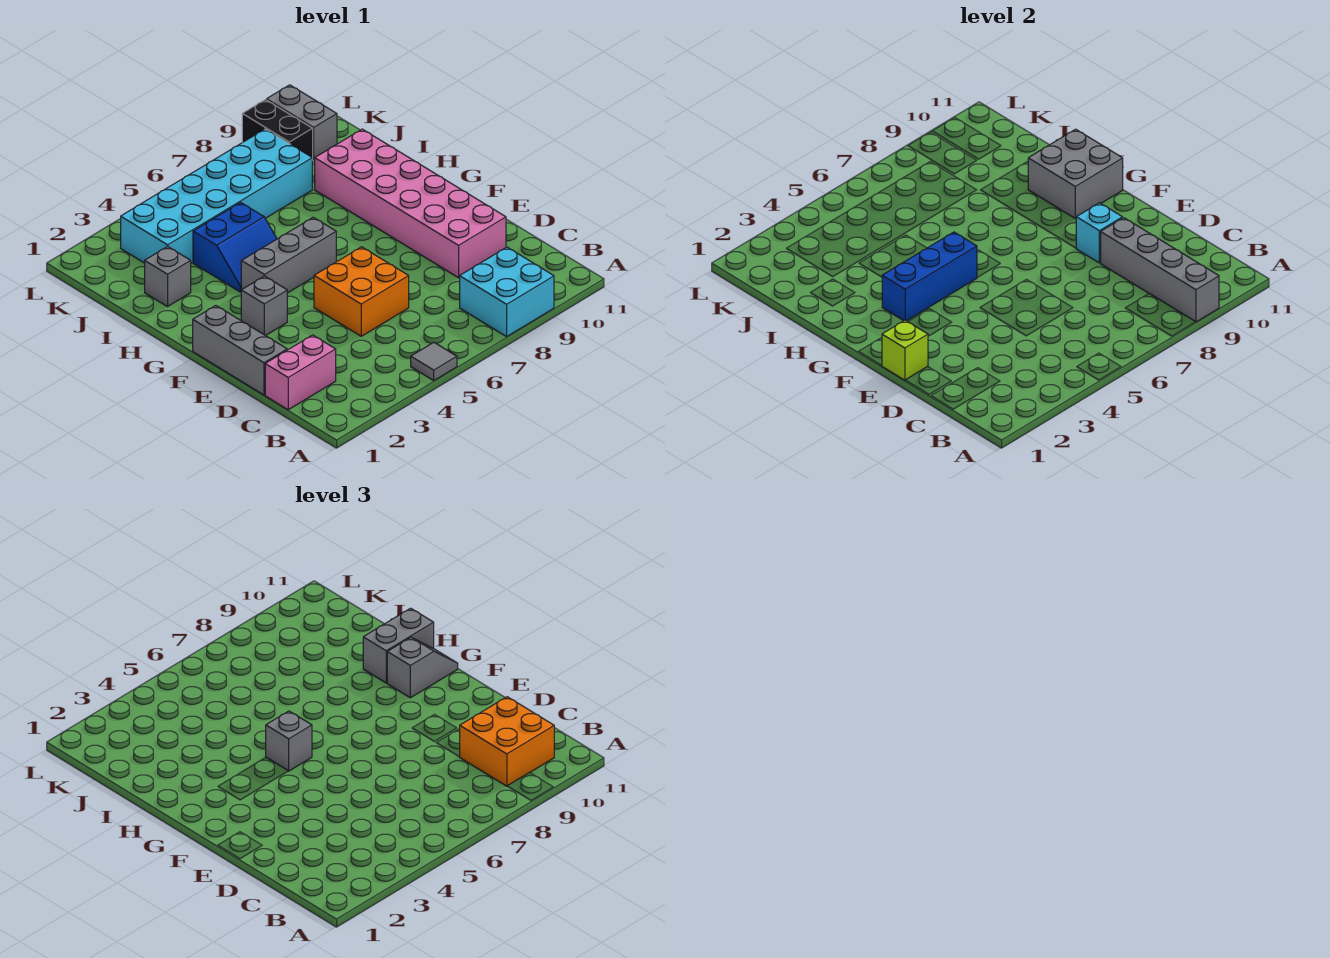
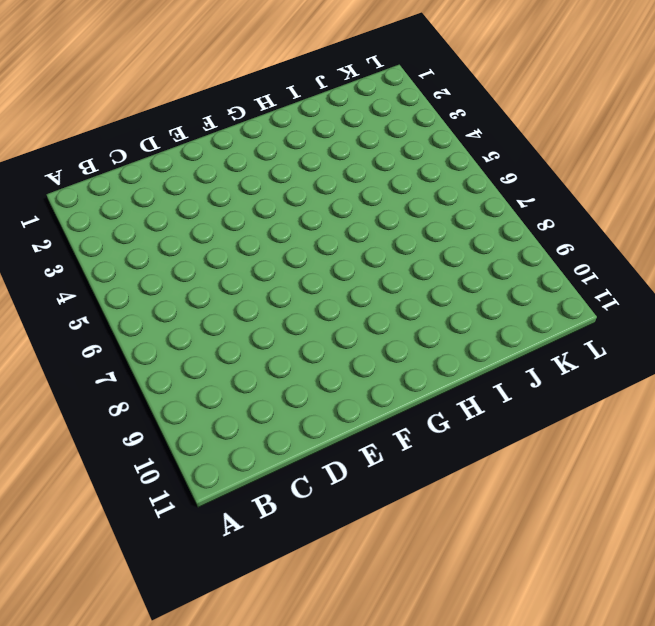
none -> grey 1x1 tile [411,342,457,380]
none -> cyan 2x2 brick [460,247,554,337]
none -> pink 1x2 brick [265,335,336,410]

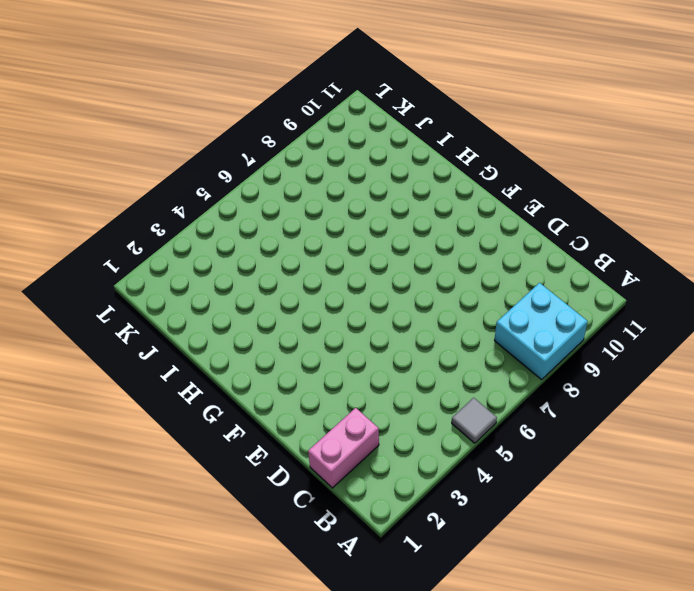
none -> grey 1x3 brick [193,306,287,395]
none -> orange 2x2 brick [314,247,409,336]
none -> pink 2x6 brick [315,129,506,278]

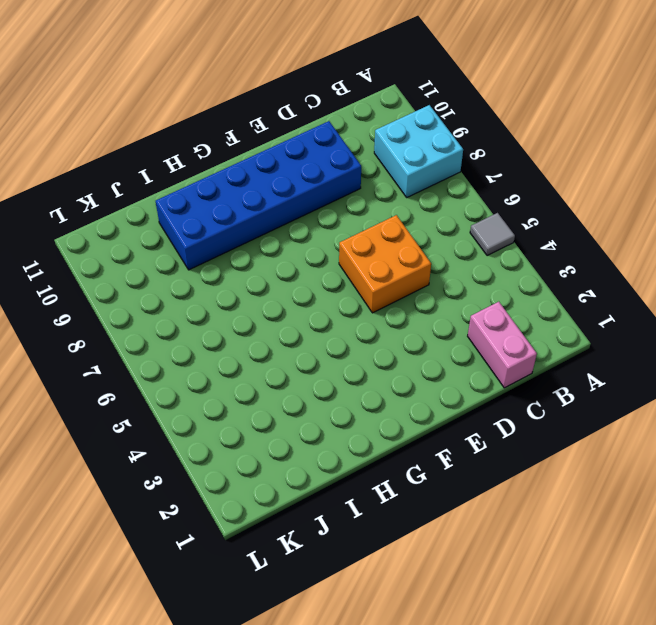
blue 2x6 brick [155,121,361,270] -> pink 2x6 brick [315,129,506,278]
none -> grey 1x3 brick [193,306,287,395]
none -> grey 1x1 brick [241,276,287,336]
none -> grey 1x3 brick [241,217,336,293]

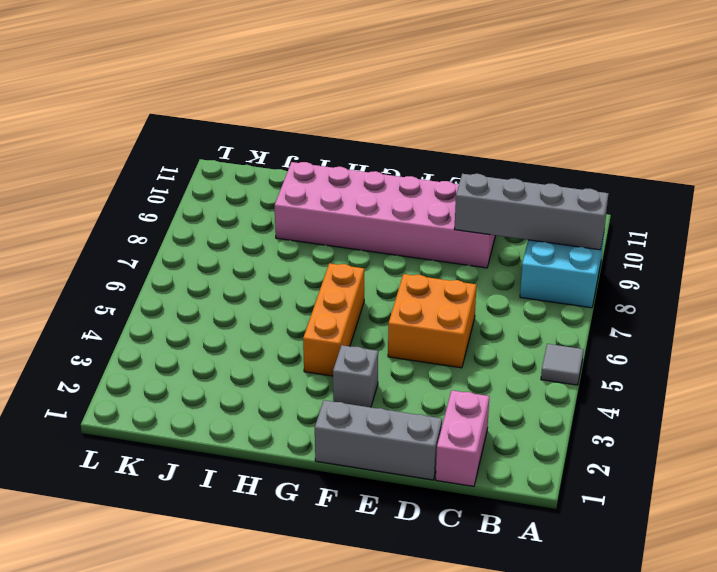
orange 1x3 brick [303,263,364,376] -> grey 1x3 brick [241,217,336,293]
none -> blue 2x2 slope [193,203,277,292]
none -> grey 1x1 brick [145,246,191,307]
none -> cyan 2x6 brick [121,129,312,263]

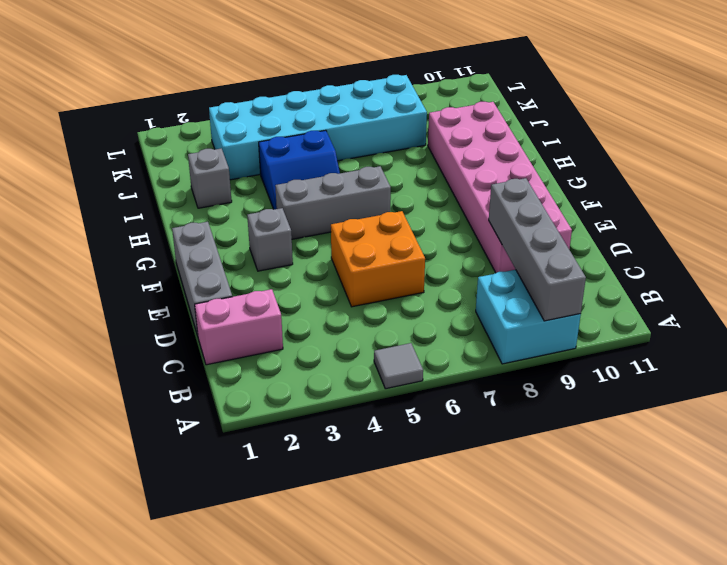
none -> black 1x2 brick [242,100,313,160]
none -> grey 1x2 brick [267,85,337,160]
none -> lime 1x1 brick [882,320,928,380]

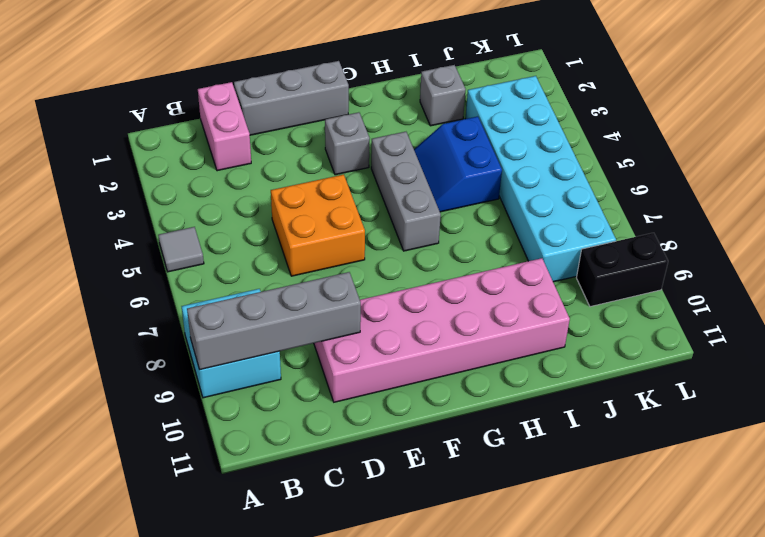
none -> grey 1x2 brick [267,85,337,160]
none -> lime 1x1 brick [882,320,928,380]
none -> cyan 1x1 brick [1076,203,1122,263]

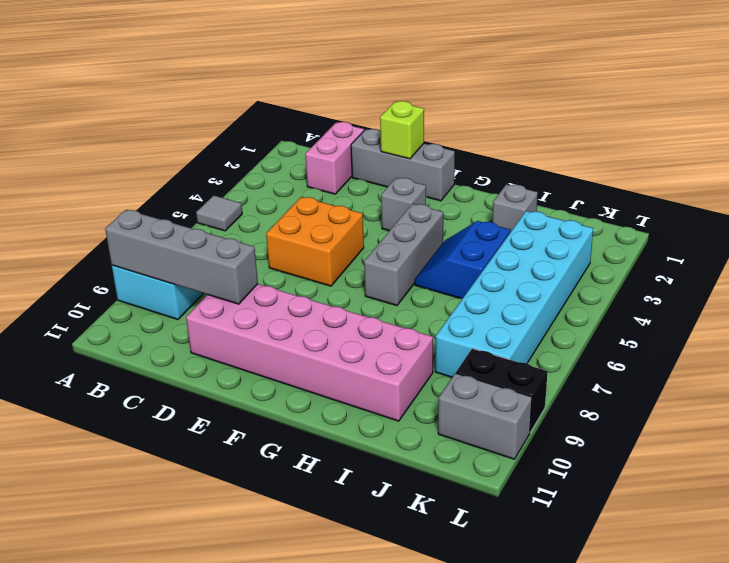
none -> cyan 1x1 brick [1076,203,1122,263]
none -> blue 1x3 brick [882,232,977,321]
none -> grey 2x2 brick [1028,129,1123,218]

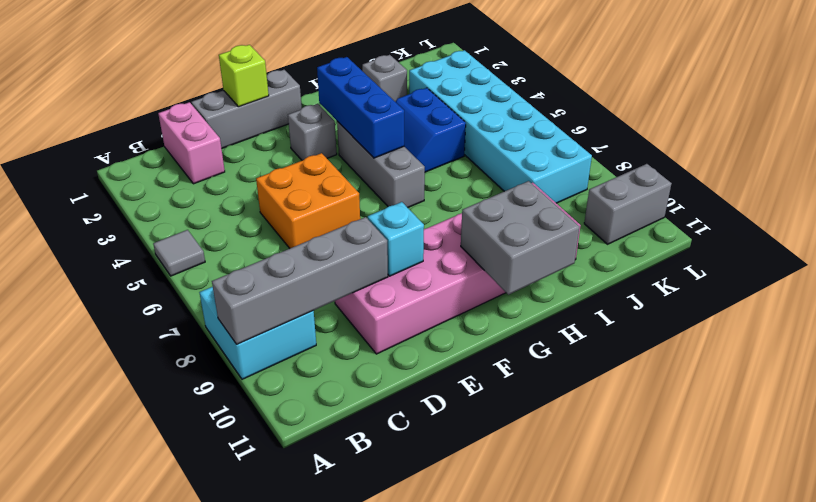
none -> black 1x2 brick [242,100,313,160]
none -> orange 2x2 brick [460,697,554,786]
none -> grey 1x1 brick [266,711,312,771]

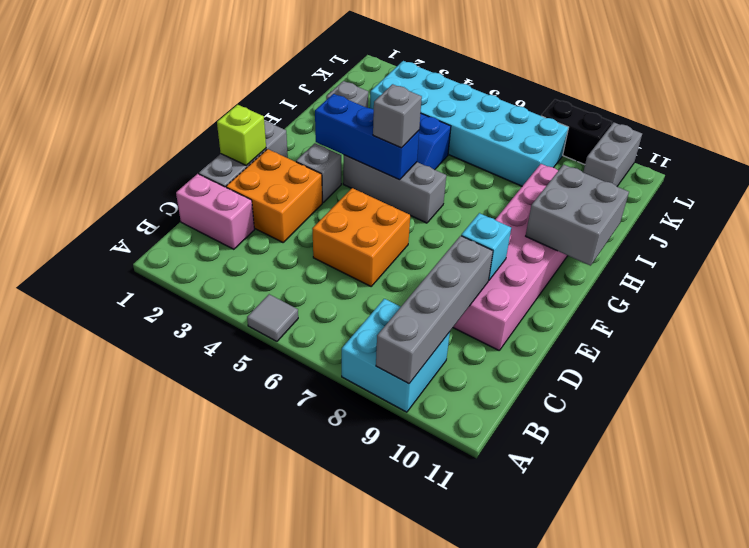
orange 2x2 brick [226,149,322,242] -> orange 2x2 brick moved to [460,697,554,786]
black 1x2 brick [541,99,612,165] -> black 1x2 brick turned to [242,100,313,160]
none -> grey 1x2 slope [387,637,458,698]
none -> grey 1x2 brick [363,608,434,683]

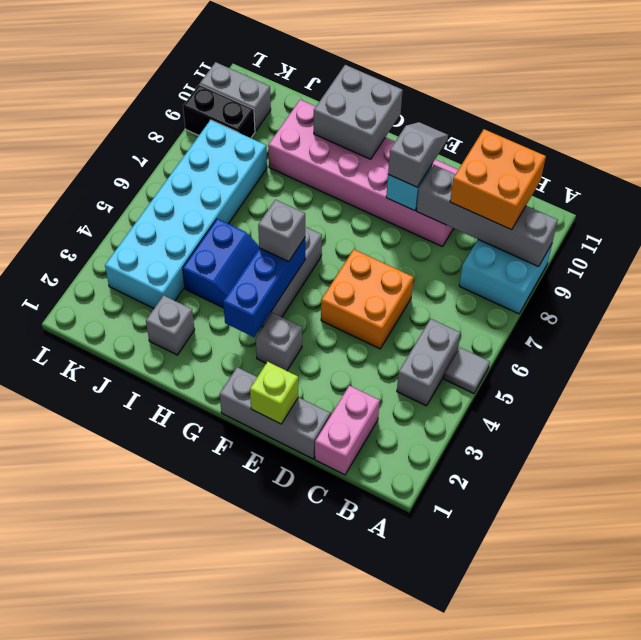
grey 1x2 brick [397,319,461,406] -> grey 1x2 brick moved to [363,608,434,683]
grey 1x2 slope [388,122,448,187] -> grey 1x2 slope moved to [387,637,458,698]

